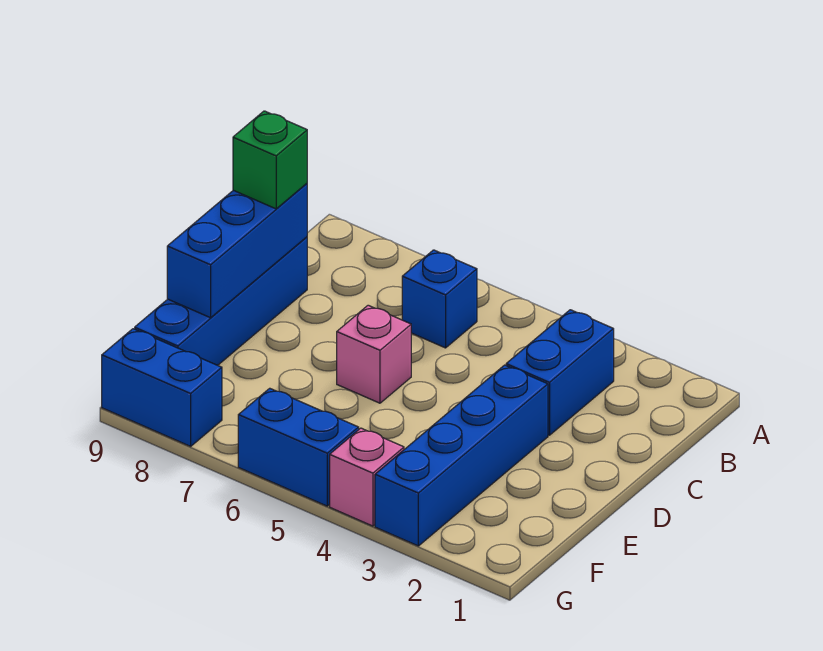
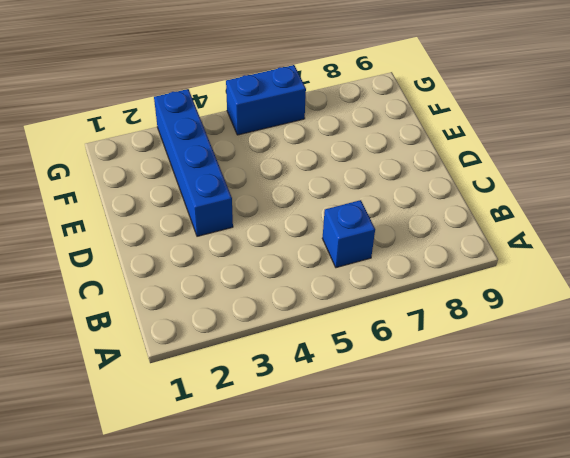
none -> blue 1x2 brick [506,310,614,435]
none -> blue 1x4 brick [135,237,307,365]

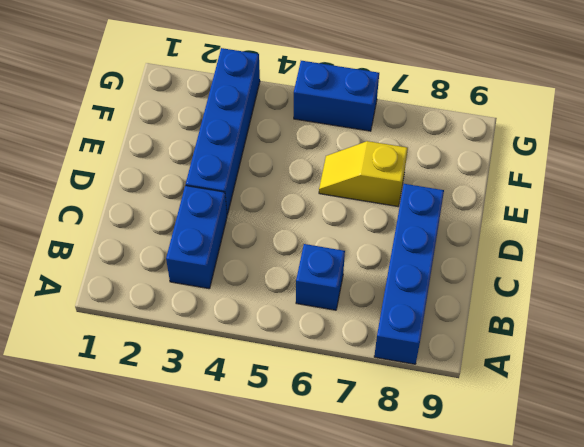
blue 1x4 brick [374,184,444,364] -> blue 1x4 brick moved to [135,237,307,365]
yellow 1x2 slope [319,141,408,206] -> none
none -> pink 1x1 brick [337,305,411,403]
none -> pink 1x1 brick [330,428,404,526]

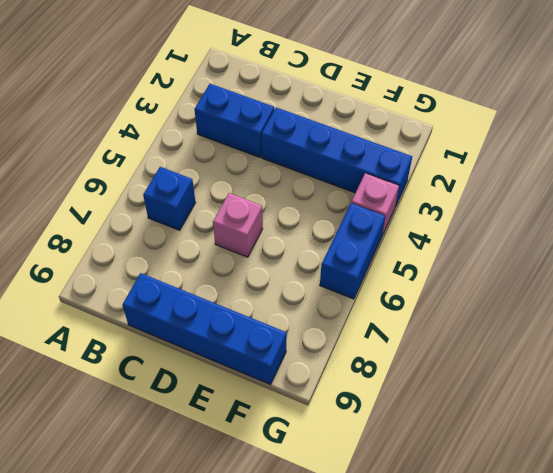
none -> blue 1x2 brick [102,329,222,446]
none -> blue 1x3 brick [167,184,307,318]

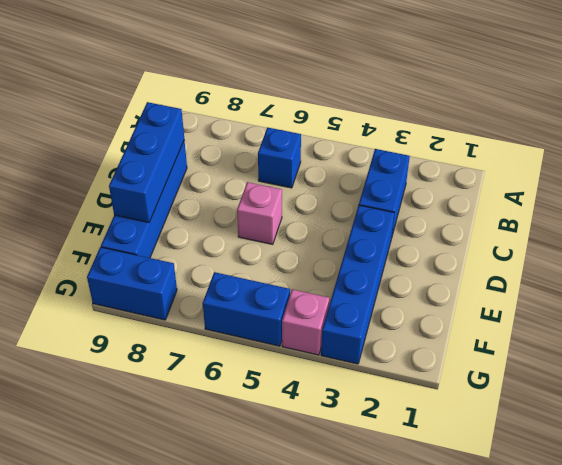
none -> green 1x1 brick [233,111,307,209]

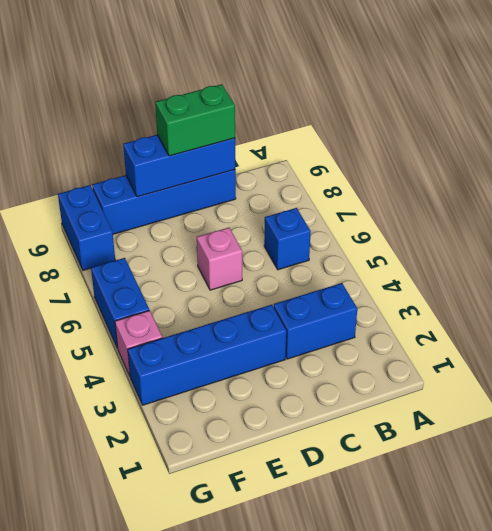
green 1x2 brick [155,84,235,156] -> green 1x1 brick [233,111,307,209]

